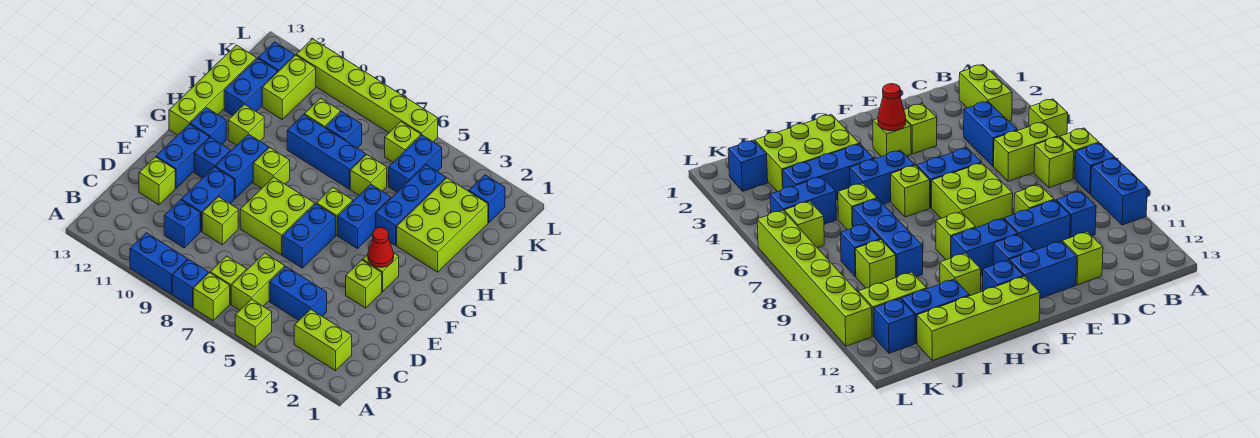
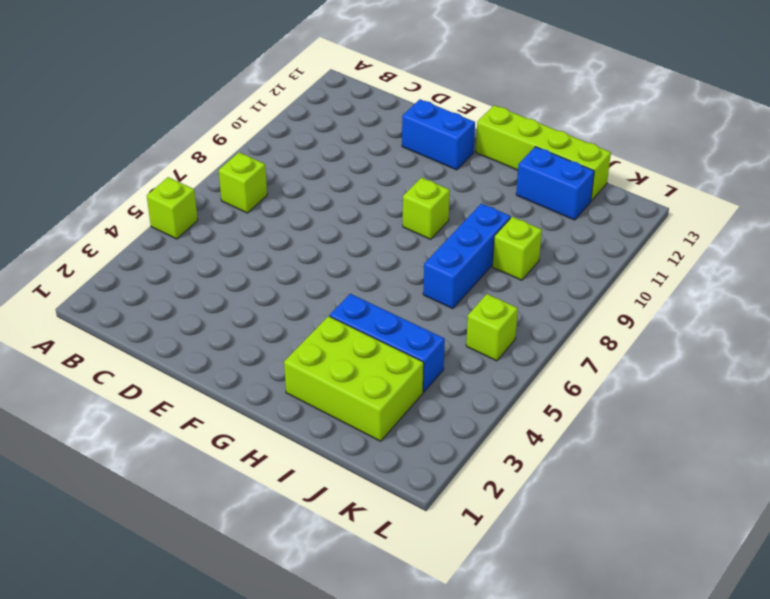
none -> lime 1x1 brick [193,273,230,320]
none -> blue 1x1 brick [172,259,208,307]
none -> blue 1x2 brick [130,233,187,294]
none -> lime 1x2 brick [294,309,352,371]

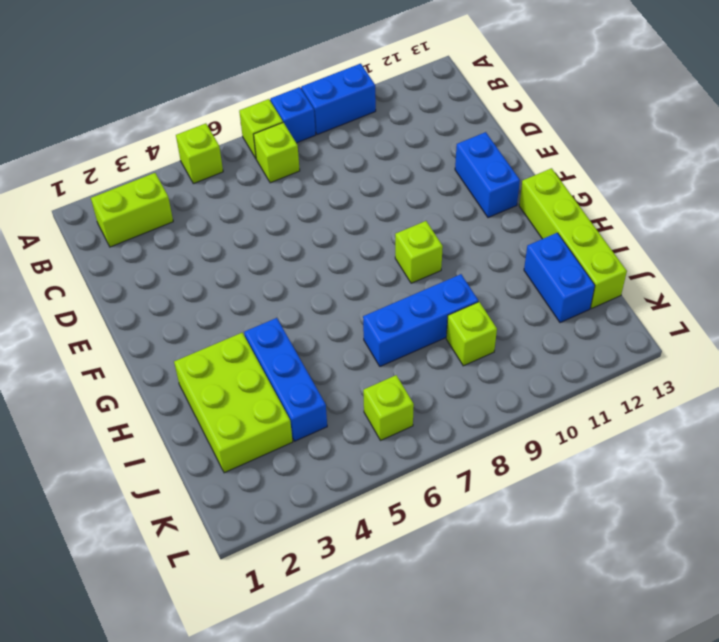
none -> lime 1x2 brick [231,253,285,310]
none -> blue 1x2 brick [269,266,327,320]
none -> blue 1x1 brick [164,200,200,248]
none -> lime 1x1 brick [202,197,238,245]

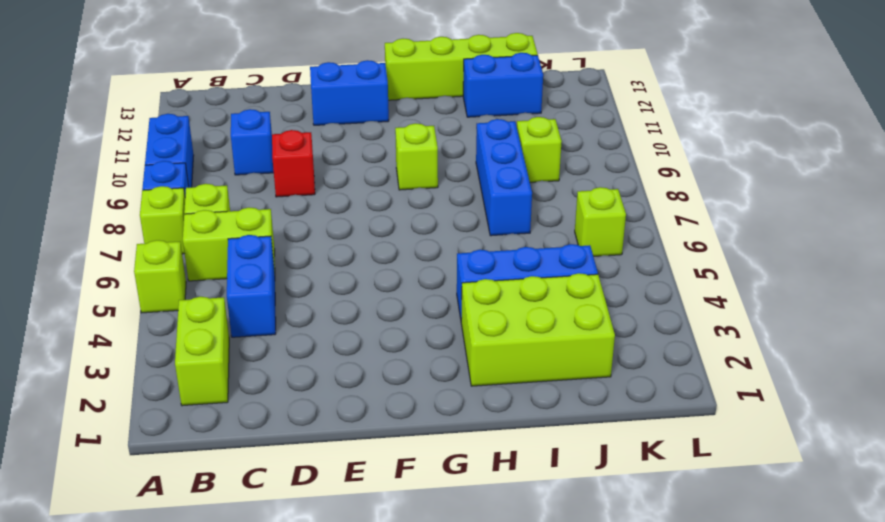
red 1x1 brick [272,130,315,197] -> lime 1x1 brick [202,197,238,245]
none -> blue 1x2 brick [181,167,234,231]
none -> lime 1x1 brick [139,157,175,205]
none -> lime 1x1 brick [346,260,382,308]
none -> blue 1x2 brick [282,204,336,268]

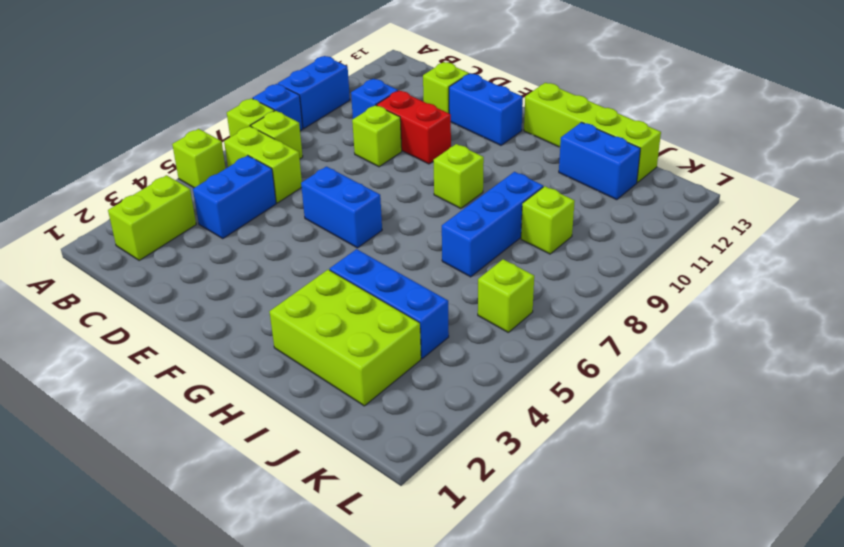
red 1x2 brick [377,90,451,164] -> blue 1x2 brick [181,167,234,231]
none -> lime 1x1 brick [346,260,382,308]
none -> lime 2x2 brick [240,177,315,255]
none -> lime 1x1 brick [363,253,399,292]
none -> blue 1x2 brick [215,134,269,198]

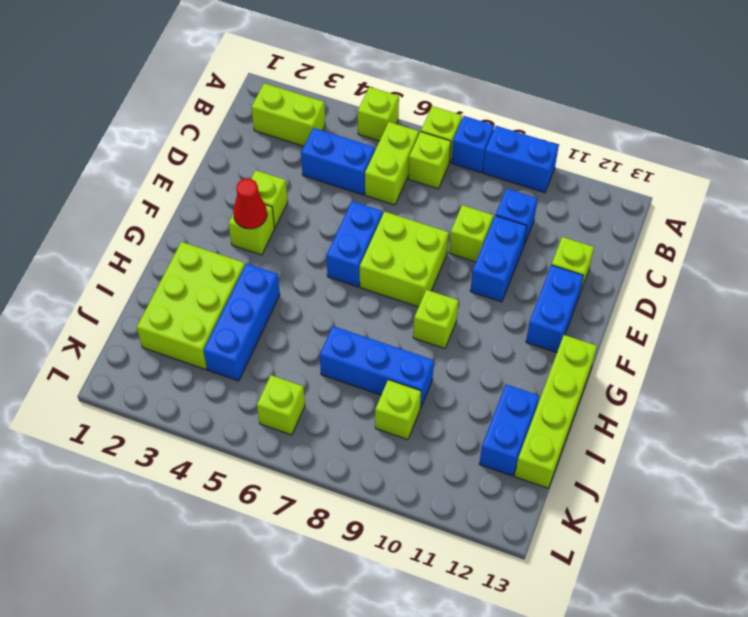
none -> blue 1x2 brick [215,134,269,198]
none -> blue 1x1 brick [194,137,230,178]
none -> blue 1x2 brick [338,184,391,249]
none -> lime 1x1 brick [316,187,353,235]

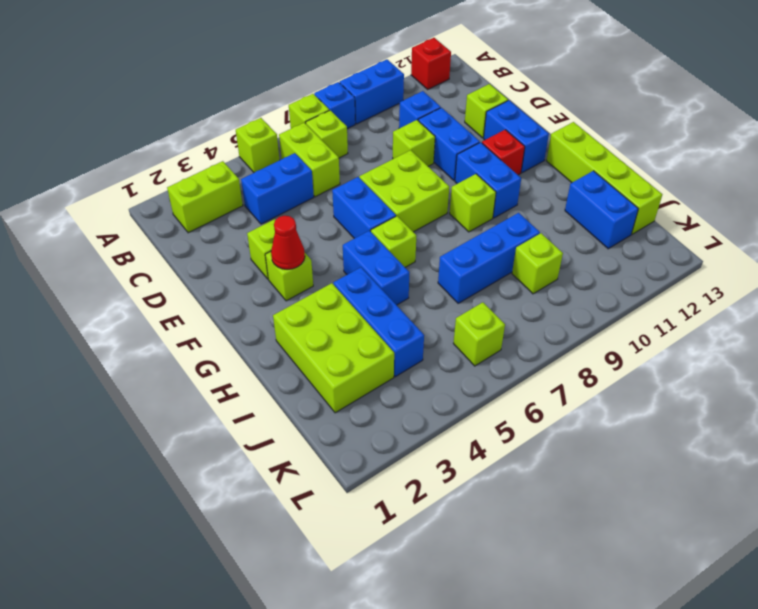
red 1x1 brick [411,38,451,89] -> none
red 1x1 brick [482,130,525,175] -> blue 1x1 brick [194,137,230,178]
none -> blue 1x1 brick [190,108,226,144]
none -> lime 1x1 brick [228,104,264,145]
none -> lime 1x1 brick [350,155,387,195]
none -> blue 1x2 brick [389,135,442,192]

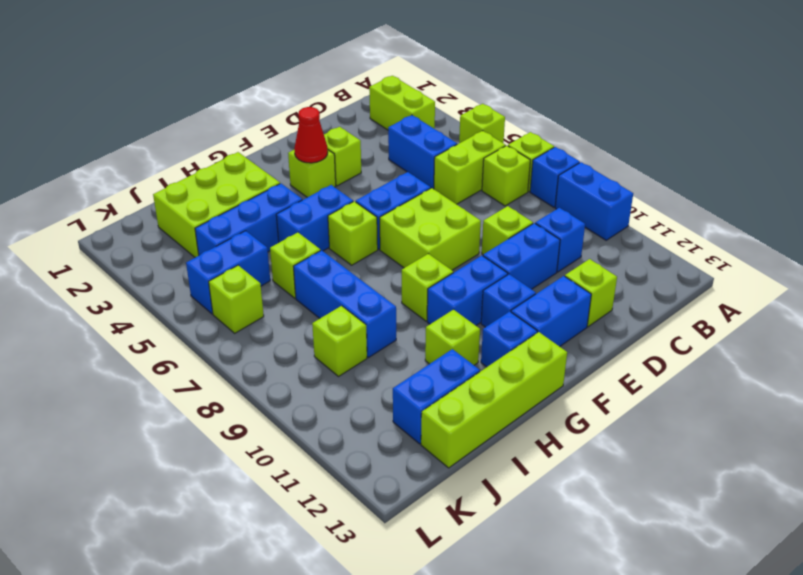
none -> blue 1x1 brick [325,111,362,148]
none -> lime 1x2 brick [262,55,316,119]
none -> blue 1x1 brick [469,175,505,223]
none -> blue 1x1 brick [258,42,294,72]

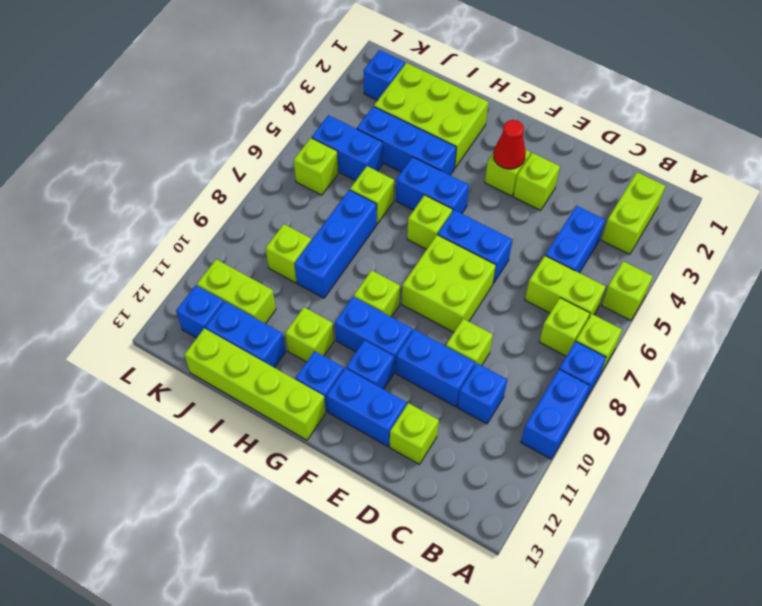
none -> blue 1x1 brick [325,111,362,148]
none -> lime 1x6 brick [296,39,438,142]

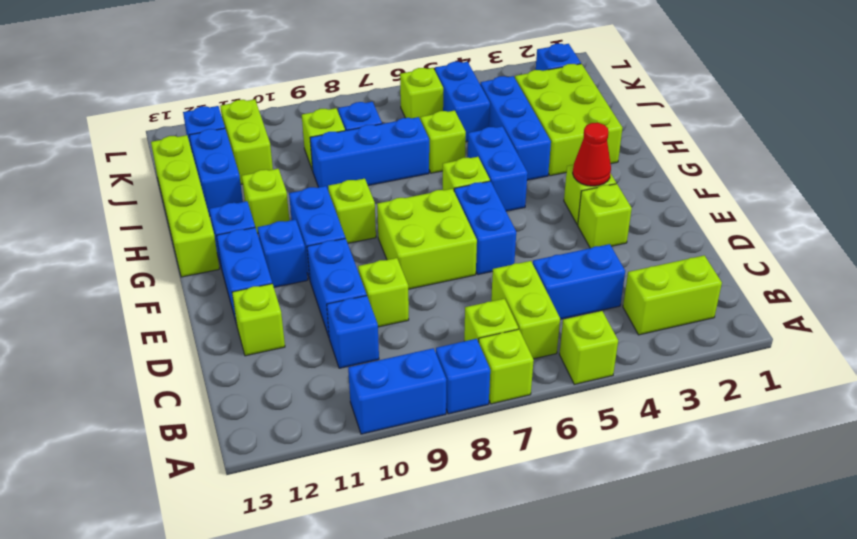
none -> lime 1x6 brick [296,39,438,142]

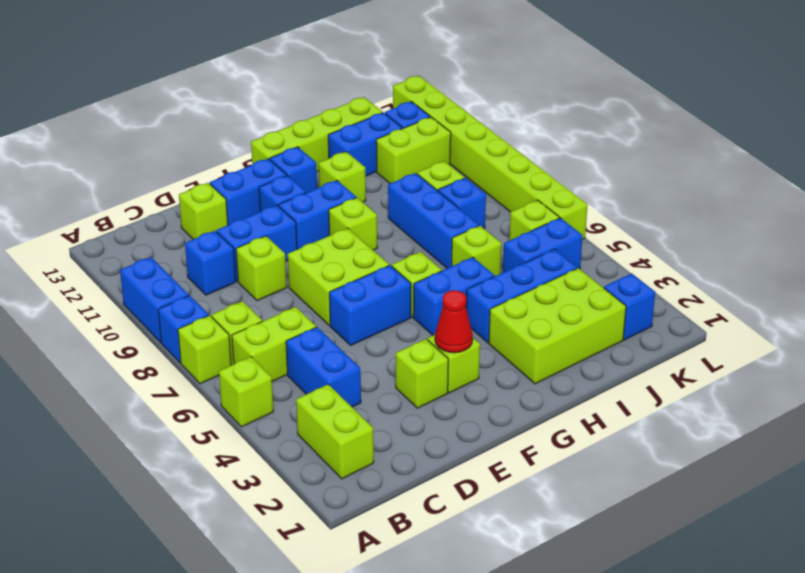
lime 1x8 brick [393,76,588,240] -> lime 1x6 brick [296,39,438,142]

